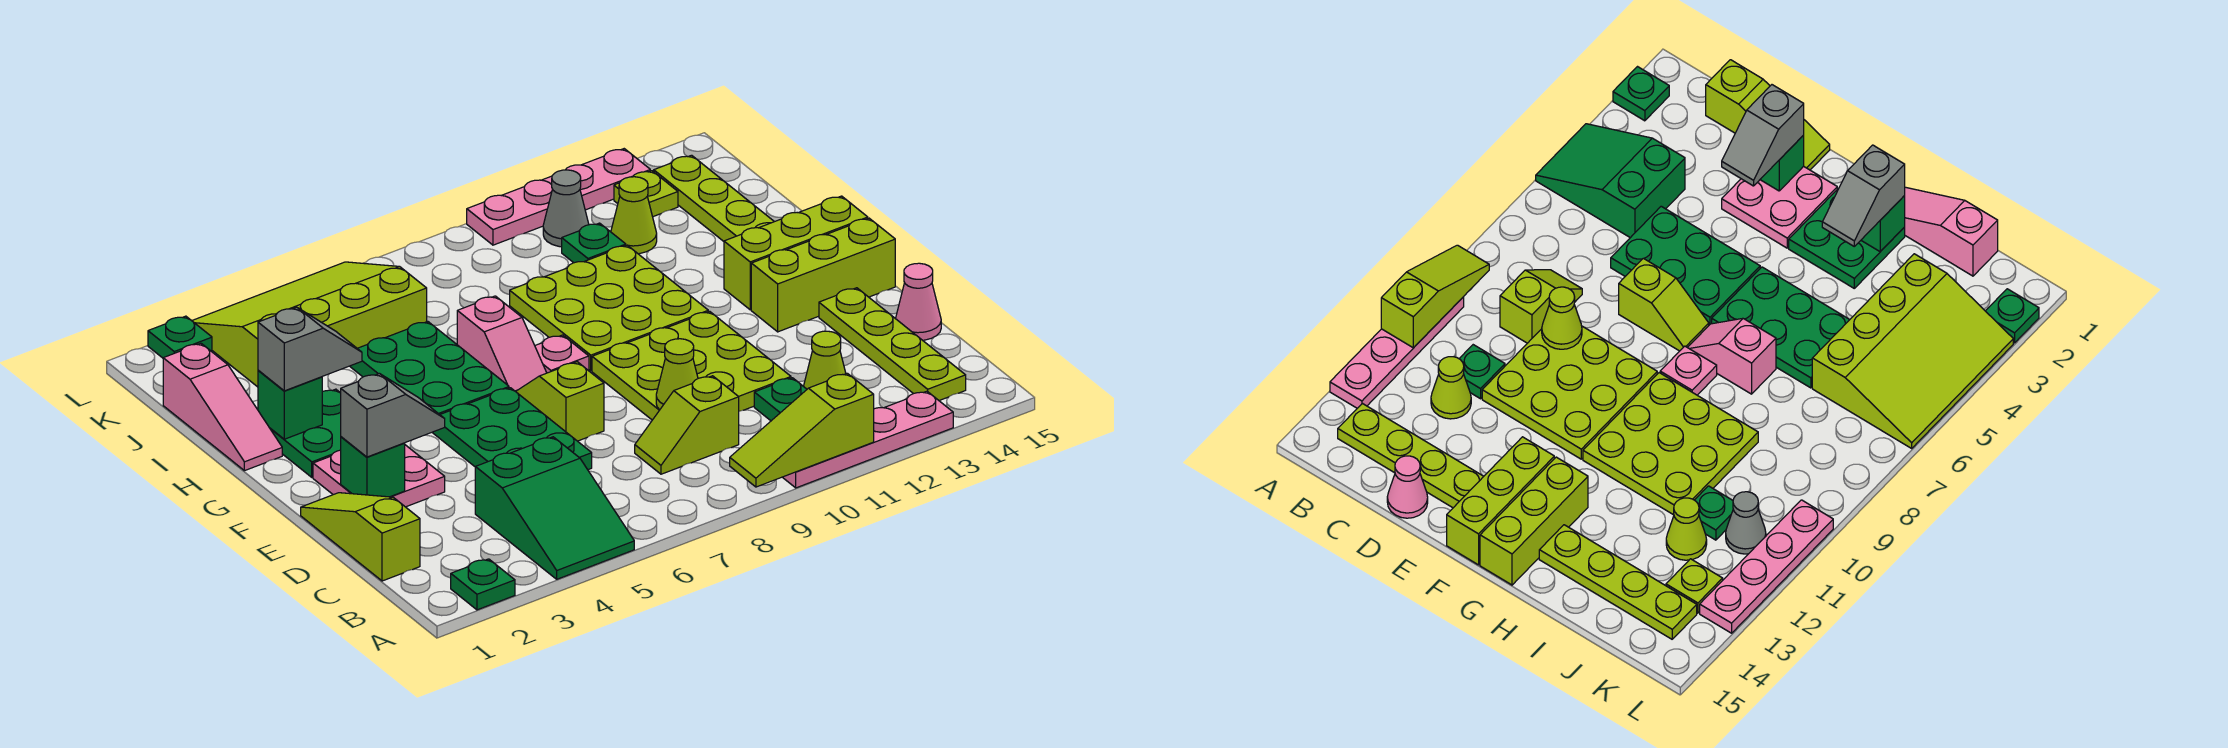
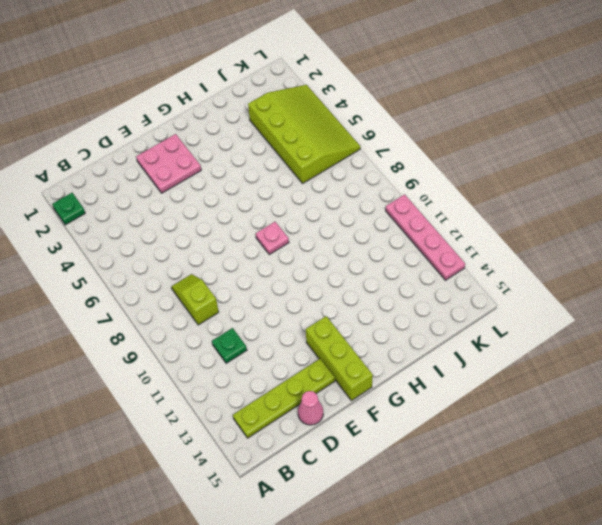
none -> green 2x3 slope [475,437,634,579]
none -> pink 1x4 plate [783,391,953,488]
none -> lime 1x3 slope [301,493,420,581]
none -> lime 1x1 cone [804,331,846,389]

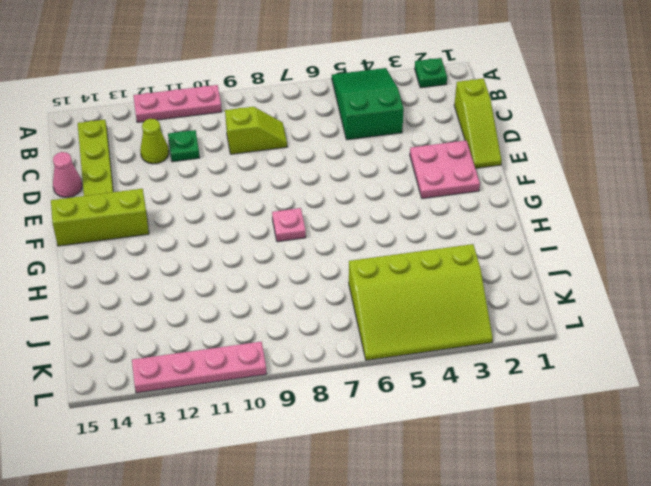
pink 1x3 plate [133,85,222,122] -> pink 1x4 plate [783,391,953,488]
none -> green 2x3 plate [433,388,592,470]
none -> lime 3x3 plate [592,311,791,420]
none -> lime 1x2 slope [516,362,604,441]
none -> green 2x2 plate [270,389,341,477]

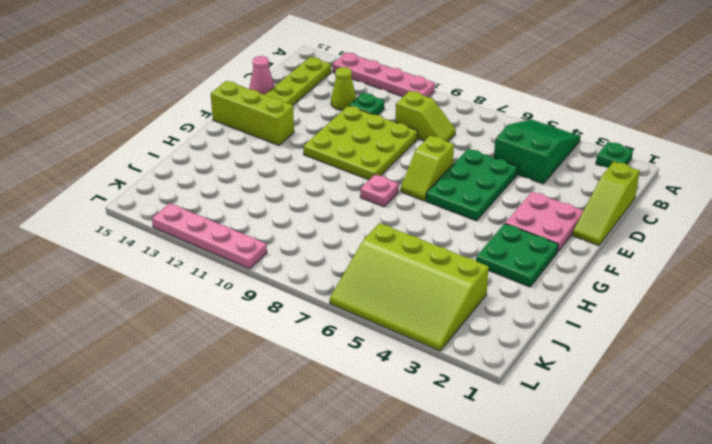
none -> green 2x3 plate [350,322,509,414]
none -> pink 1x2 slope [457,296,547,392]
none -> lime 3x3 plate [510,245,708,371]
none -> lime 1x3 brick [724,196,868,310]

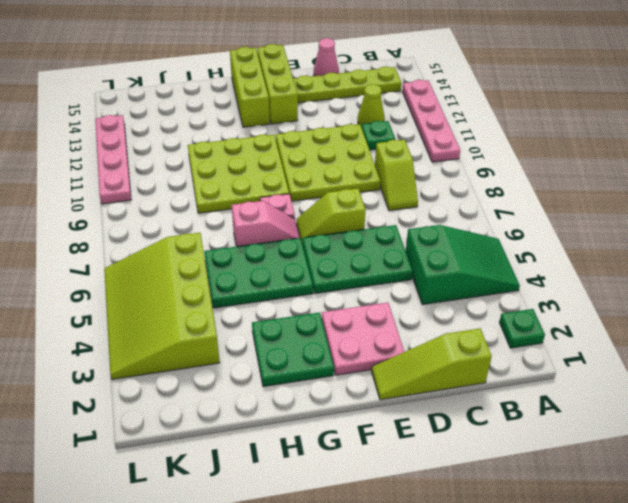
none -> pink 1x3 slope [163,343,282,471]
none -> lime 1x4 plate [654,155,774,241]
none -> green 1x1 plate [562,223,626,263]
none -> lime 1x1 cone [611,177,657,254]

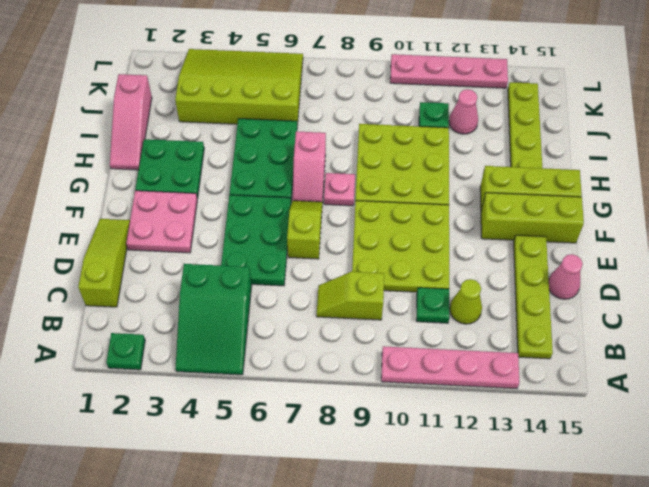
pink 1x1 cone [449,89,478,134] -> lime 1x1 cone [611,177,657,254]
none -> grey 1x1 cone [543,170,589,247]
none -> lime 1x1 plate [614,171,678,217]
none -> green 1x1 plate [148,316,212,358]
none -> lime 1x3 slope [730,373,874,487]

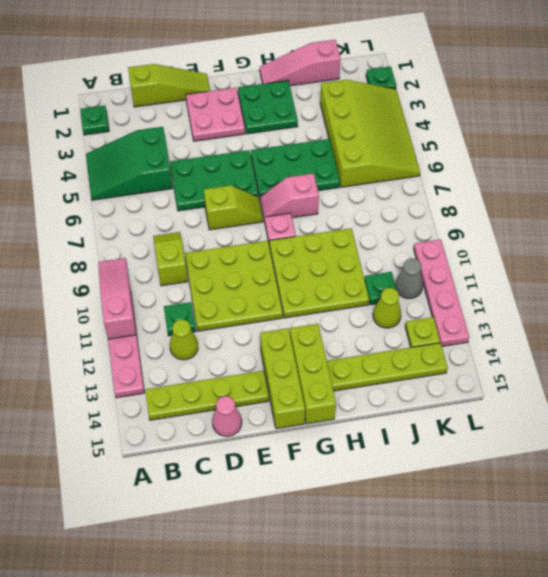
pink 1x3 slope [98,258,136,339] -> lime 1x3 slope [730,373,874,487]
none -> lime 1x1 cone [656,339,698,410]
none -> green 1x1 brick [341,437,405,497]
none -> green 1x1 brick [258,370,322,439]
none -> grey 1x2 slope [341,374,445,457]

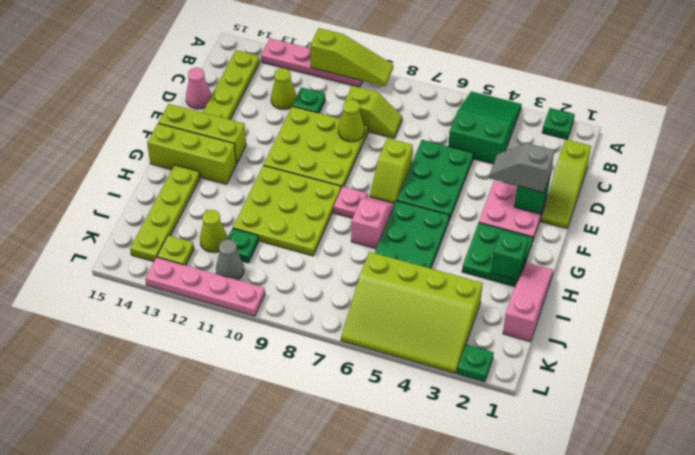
none -> grey 1x2 slope [258,307,362,391]

